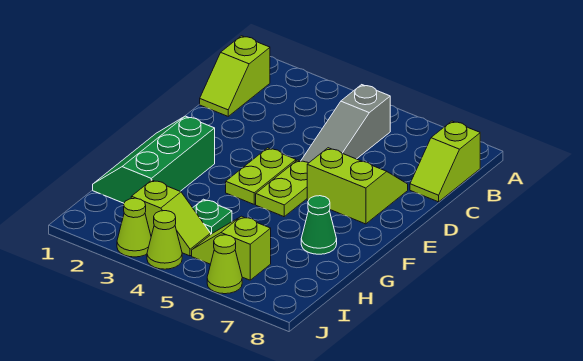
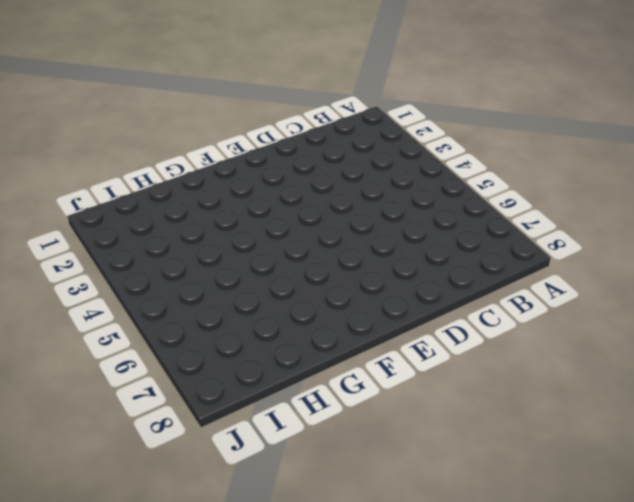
none -> lime 1x2 slope [200,36,270,116]
none -> grey 1x3 slope [301,85,390,163]
none -> lime 1x2 slope [410,121,480,202]

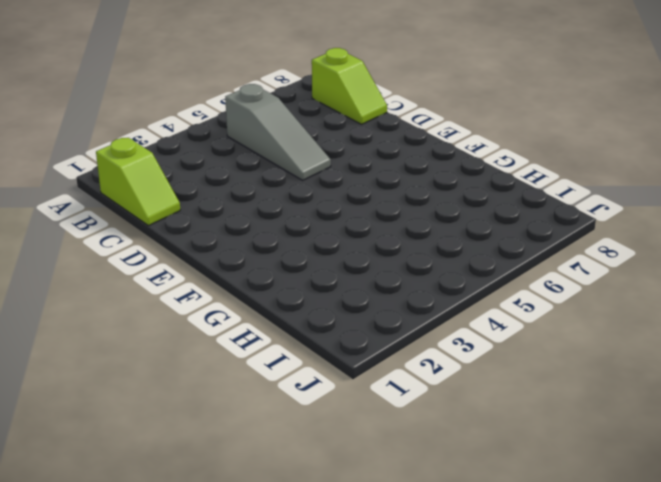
none -> lime 2x2 slope [307,148,408,224]
none -> lime 1x2 plate [226,148,296,204]
none -> lime 1x2 plate [256,160,308,217]

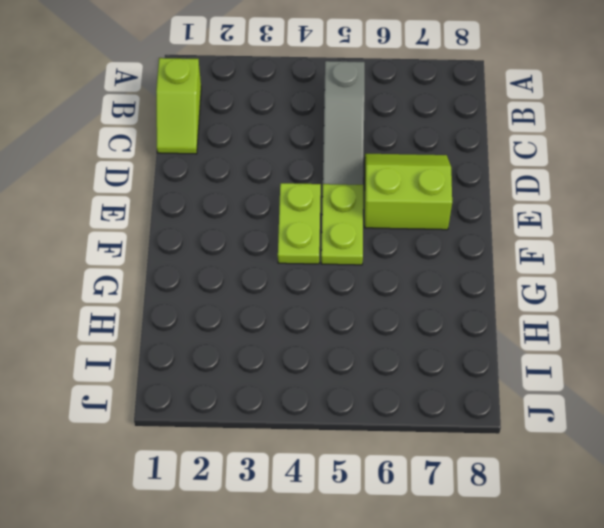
none -> lime 1x2 slope [410,121,480,202]
none -> green 2x3 slope [93,116,215,203]
none -> green 1x1 cone [301,196,337,254]

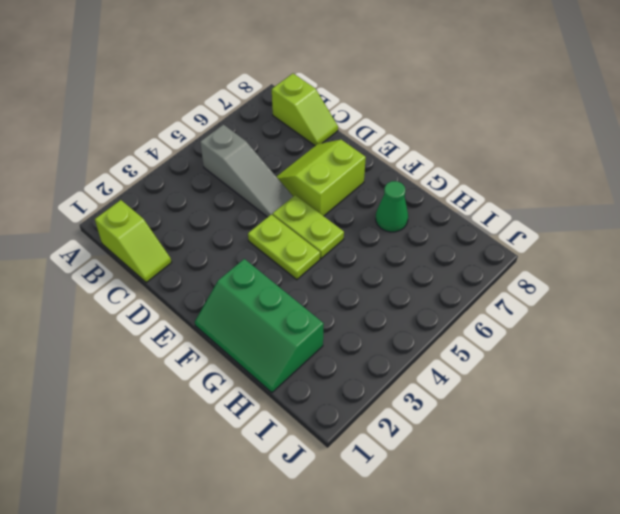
none -> green 1x1 plate [193,199,232,234]
none -> lime 1x2 slope [131,180,211,256]
none -> lime 1x2 slope [192,216,271,280]

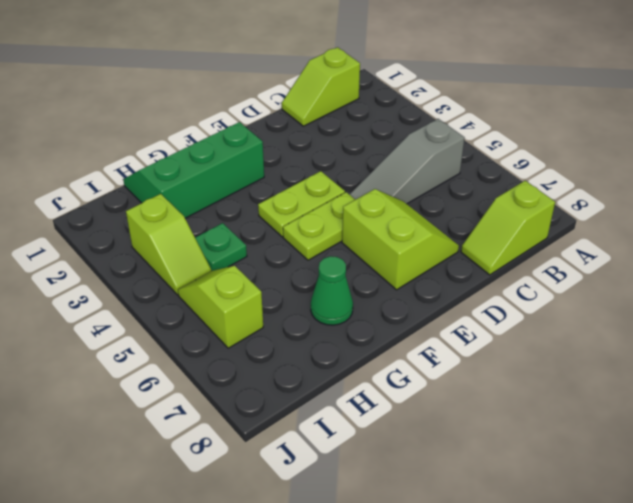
none -> lime 1x1 cone [117,198,151,257]
none -> lime 1x1 cone [147,211,182,269]
none -> lime 1x1 cone [207,235,242,294]

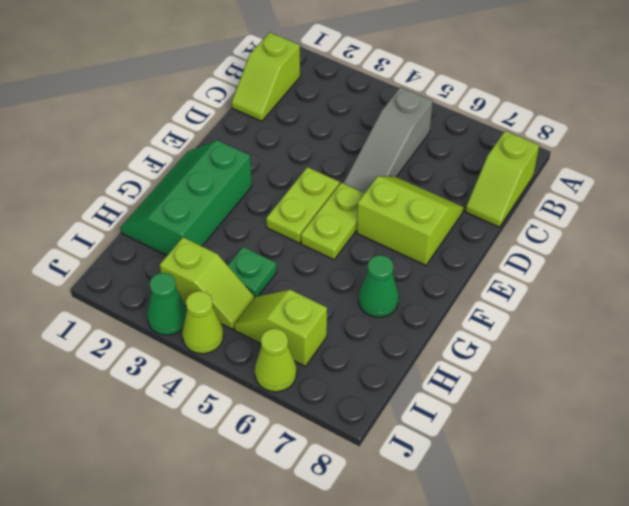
green 1x1 cone [147,273,187,335] -> lime 1x1 cone [117,198,151,257]

